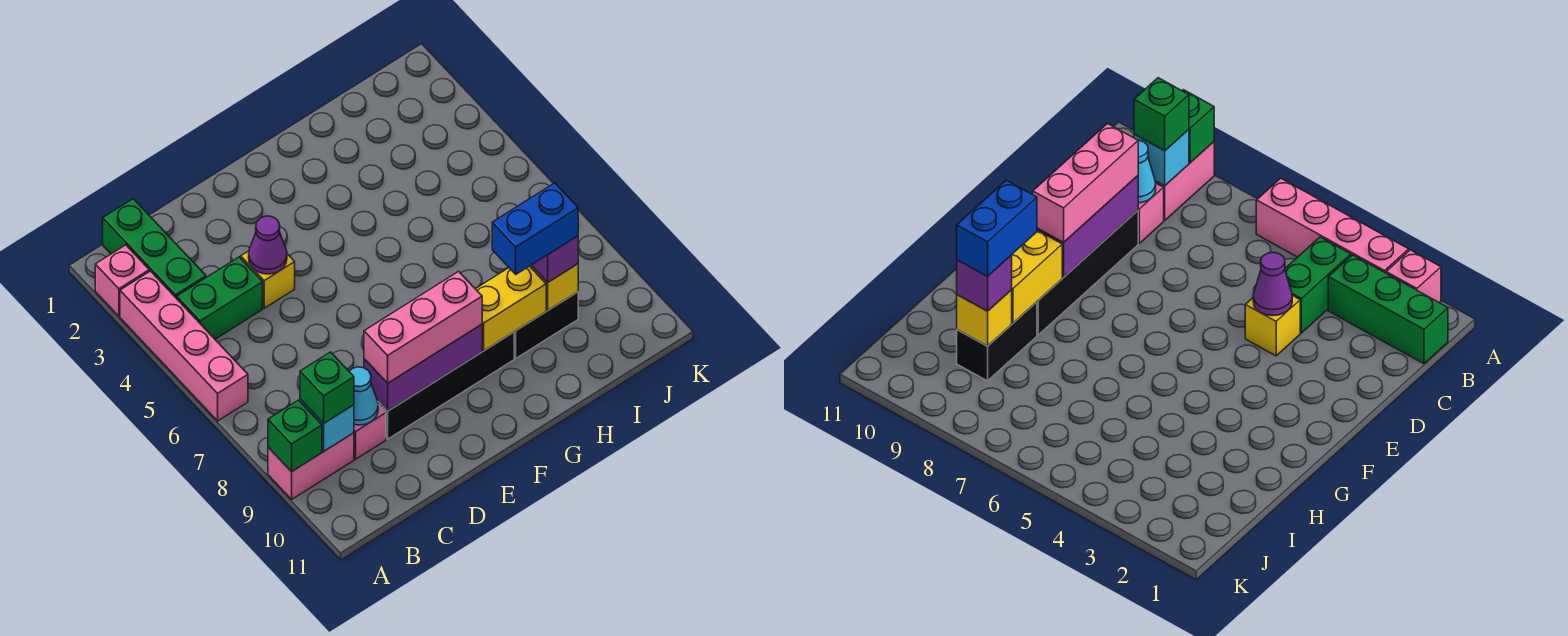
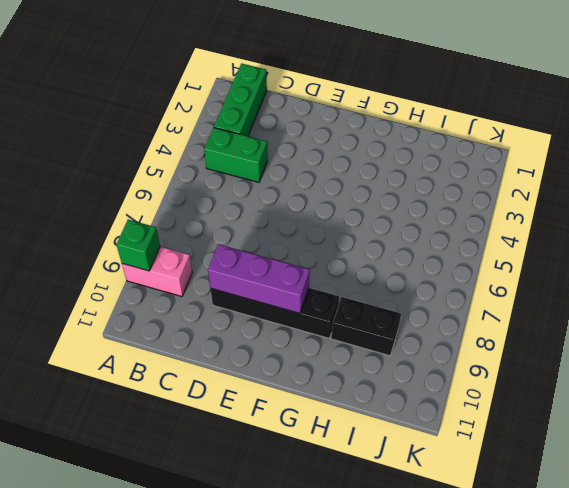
none -> pink 1x1 brick [95,245,149,316]
none -> pink 1x4 brick [120,271,248,421]
none -> pink 1x1 brick [354,405,386,459]

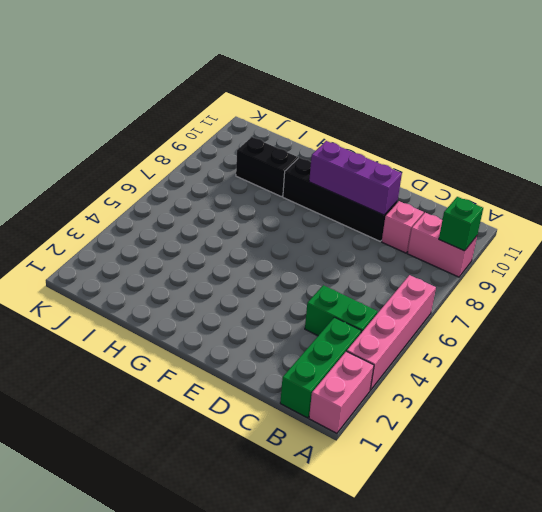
pink 1x2 brick [309,351,374,433] -> pink 1x1 brick [95,245,149,316]
none -> yellow 1x1 brick [241,251,295,308]
none -> cyan 1x1 brick [300,399,354,451]
none -> cyan 1x1 cone [349,367,378,425]

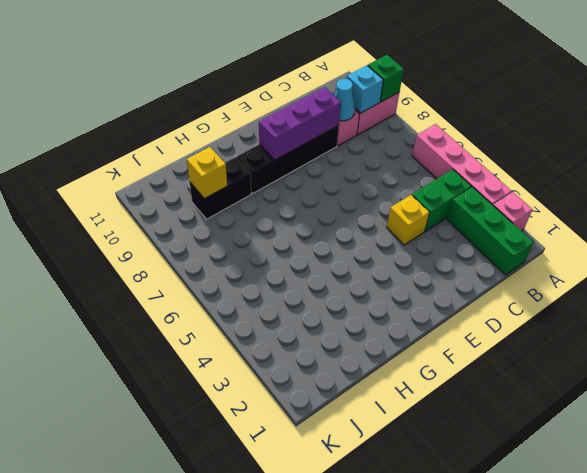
none -> purple 1x1 cone [249,216,287,274]
none -> yellow 1x2 brick [476,266,546,351]
none -> green 1x1 brick [300,352,354,424]

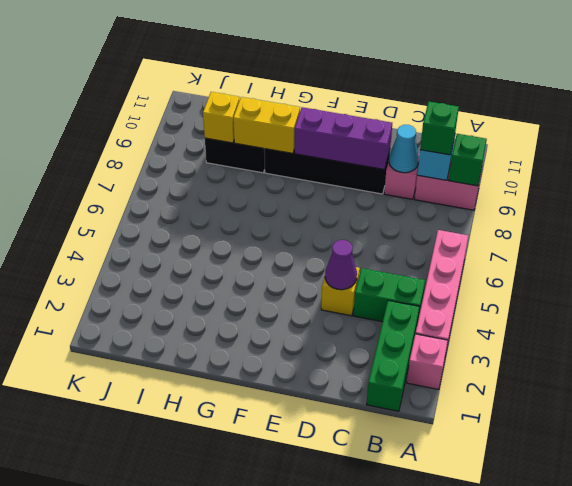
none -> pink 1x3 brick [364,271,482,383]
none -> purple 1x1 brick [532,236,578,282]
none -> blue 1x2 brick [492,183,578,274]

